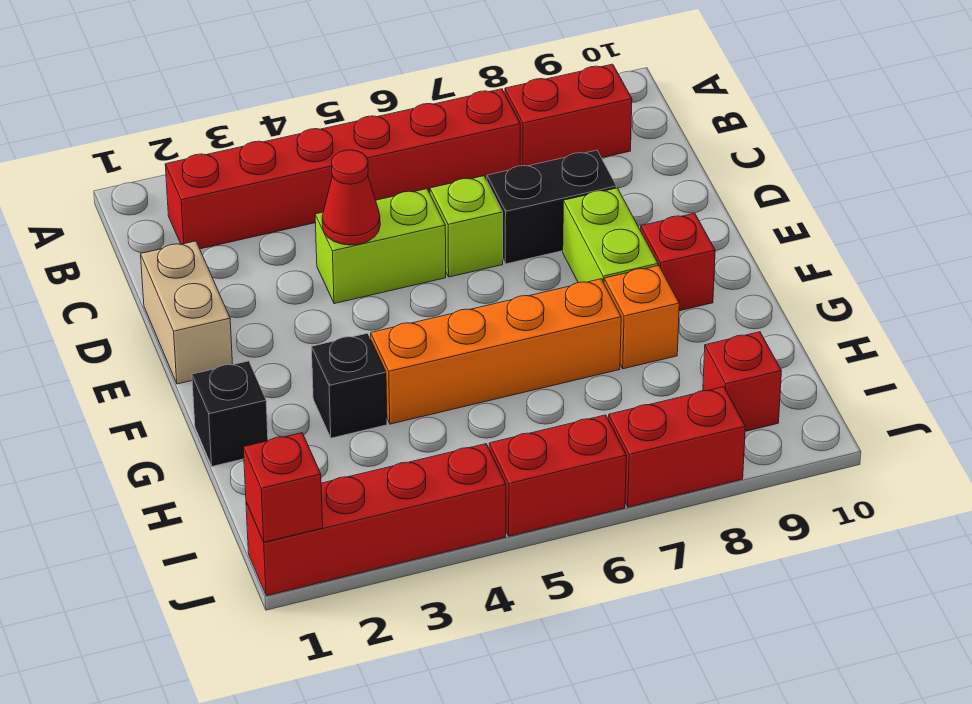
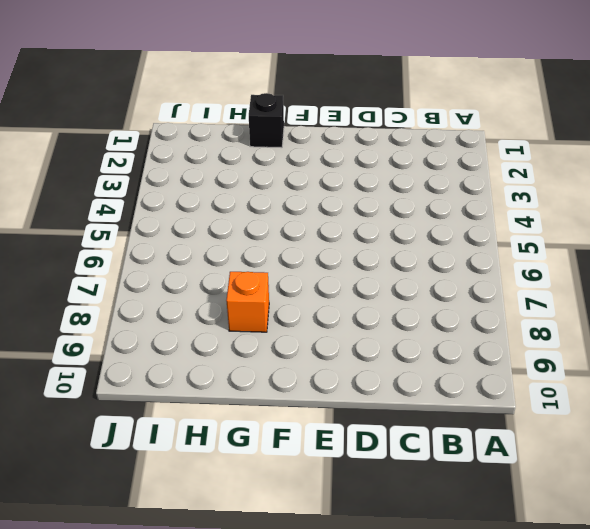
none -> red 1x6 brick [165,89,520,249]
none -> red 1x2 brick [505,64,632,166]
none -> tan 1x2 brick [141,241,233,384]

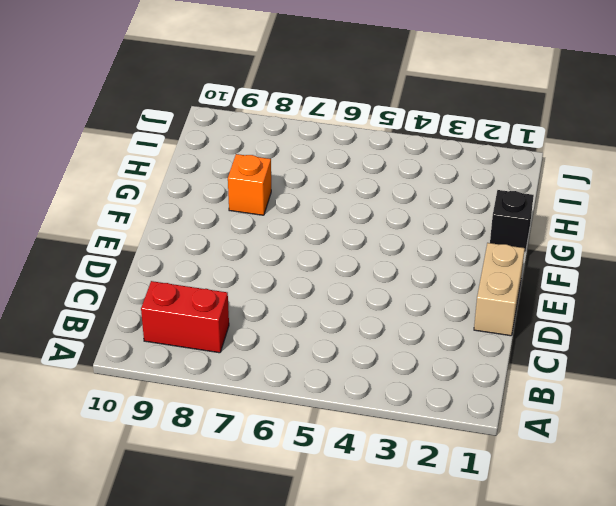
none -> red 1x6 brick [165,89,520,249]
none -> lime 1x2 brick [315,189,446,304]
none -> lime 1x1 brick [430,176,503,277]

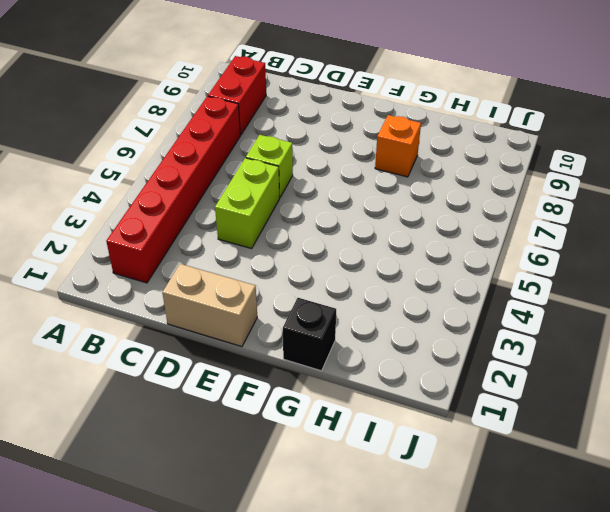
none -> black 1x2 brick [487,150,617,264]
none -> lime 1x2 brick [563,188,658,283]
none -> red 1x1 brick [641,213,715,311]

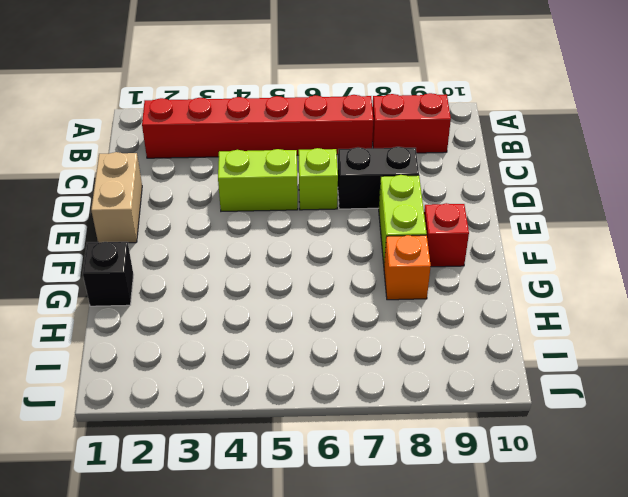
none -> black 1x1 brick [311,333,387,438]
none -> orange 1x4 brick [371,279,621,424]
none -> red 1x1 brick [703,332,781,431]

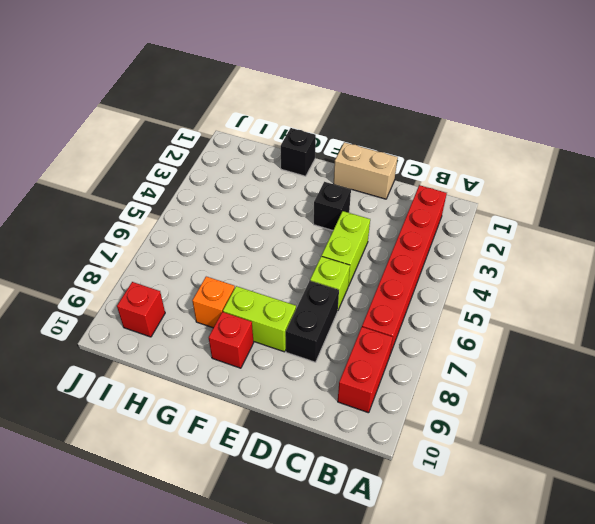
black 1x1 brick [314,182,351,230] -> black 1x1 brick moved to [311,333,387,438]
none -> orange 1x4 brick [371,279,621,424]
none -> red 1x4 brick [246,444,506,596]
none -> red 1x2 brick [489,415,626,536]

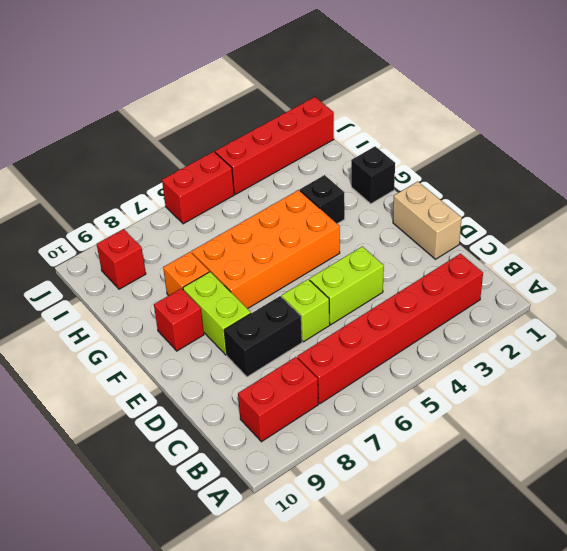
orange 2x4 brick [192,190,340,309] -> orange 1x4 brick [371,279,621,424]
none -> red 1x2 brick [609,387,745,507]
none -> red 1x1 cone [322,150,380,245]
none -> red 1x1 brick [243,433,323,542]

